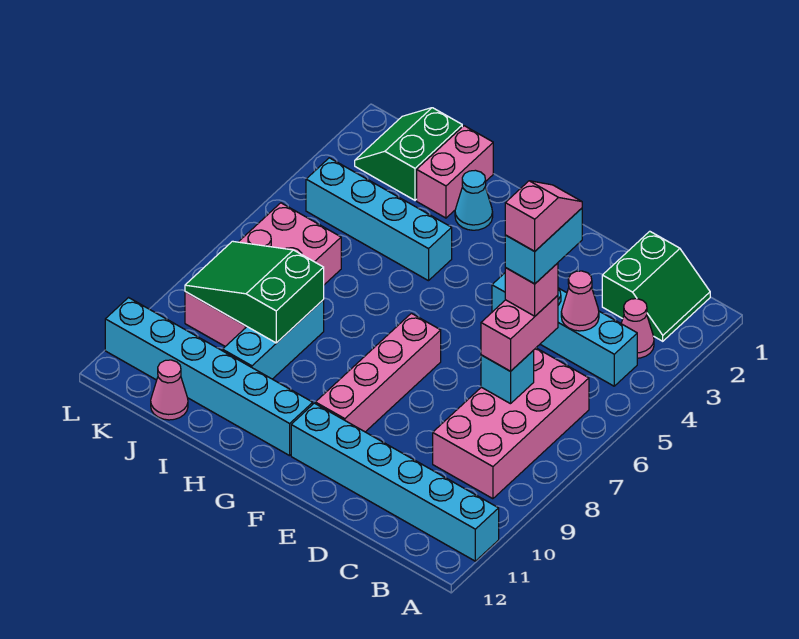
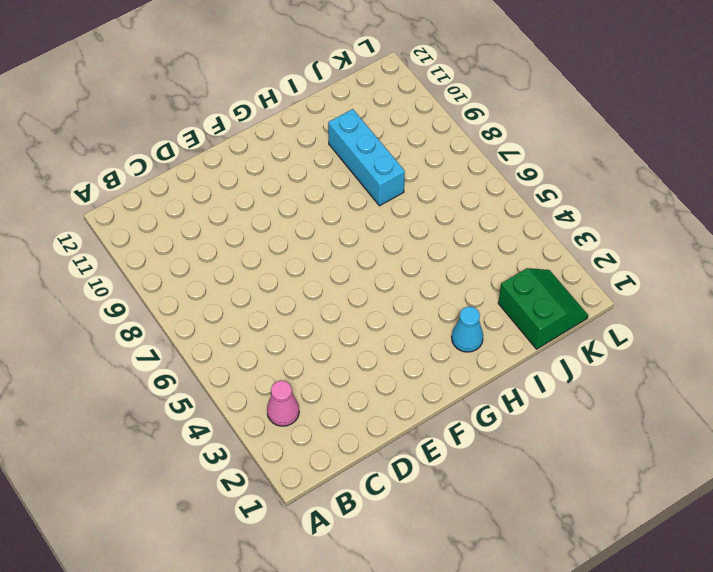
none -> cyan 1x6 brick [291,403,499,561]
none -> green 2x2 slope [602,231,710,341]
none -> cyan 1x4 brick [492,273,637,386]

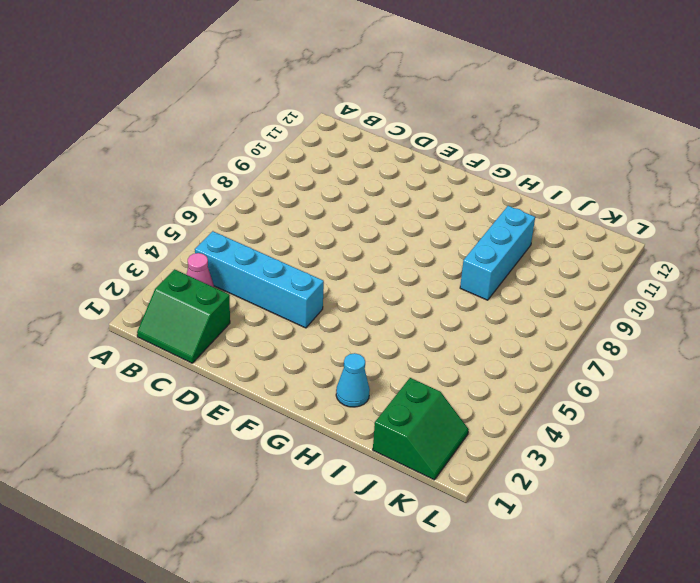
green 2x2 slope [137,269,230,363] -> green 2x2 slope turned to [602,231,710,341]
none -> cyan 1x6 brick [291,403,499,561]
none -> pink 2x4 brick [433,348,589,499]
none -> pink 1x4 brick [315,313,441,432]

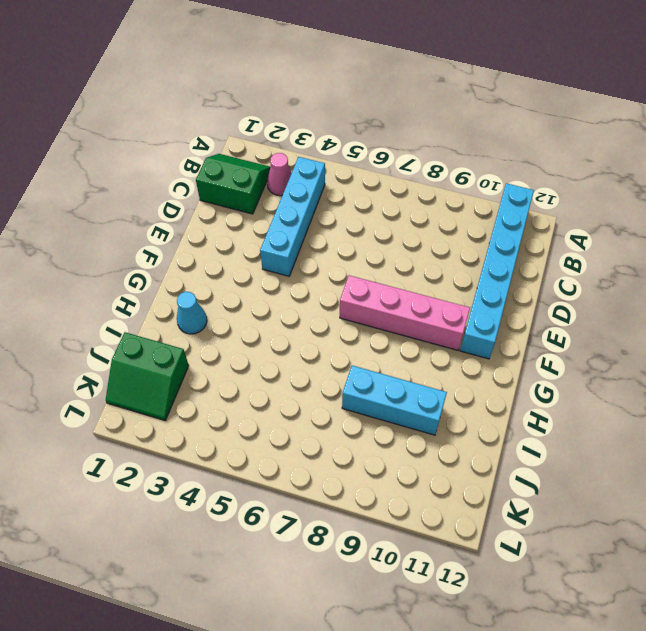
none -> pink 2x4 brick [433,348,589,499]
none -> cyan 1x6 brick [105,298,313,456]
none -> cyan 1x4 brick [306,158,452,281]

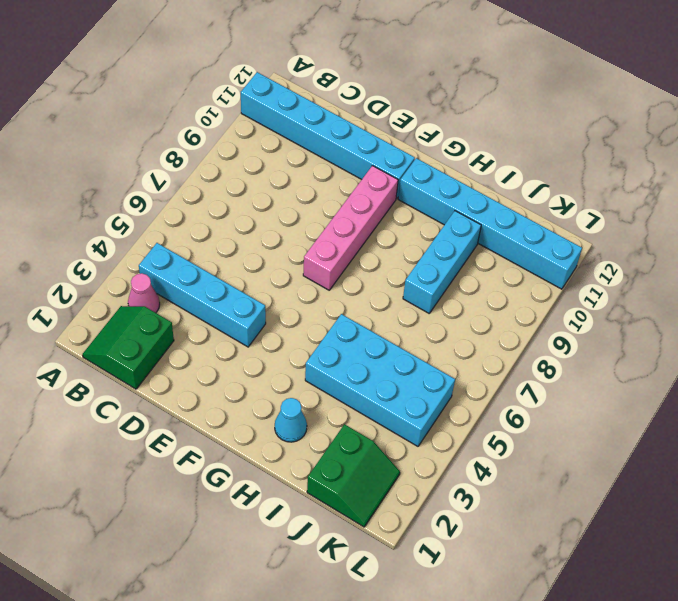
cyan 2x4 brick [305,314,455,446] -> cyan 1x4 brick [306,158,452,281]
none -> pink 2x4 brick [433,348,589,499]
none -> pink 1x2 brick [417,126,493,218]
none -> pink 2x4 brick [185,203,341,346]

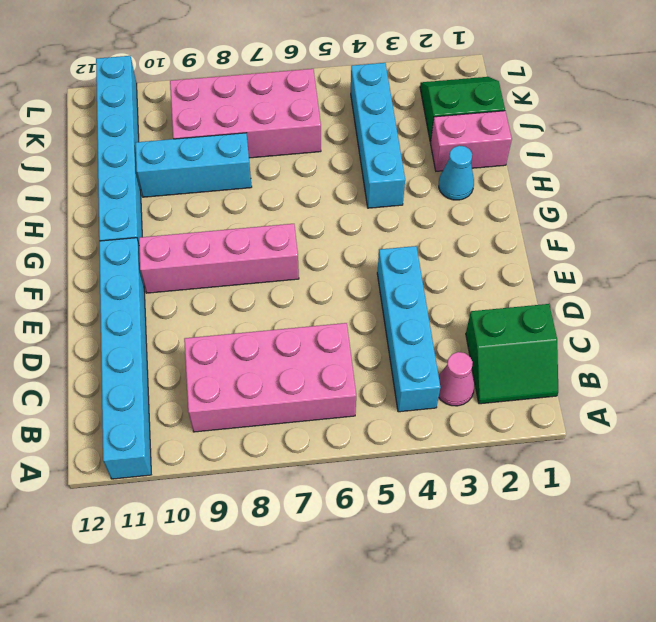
none -> pink 1x1 cone [151,360,188,420]
none -> pink 1x1 cone [561,271,599,331]
none -> cyan 1x1 brick [481,351,534,404]

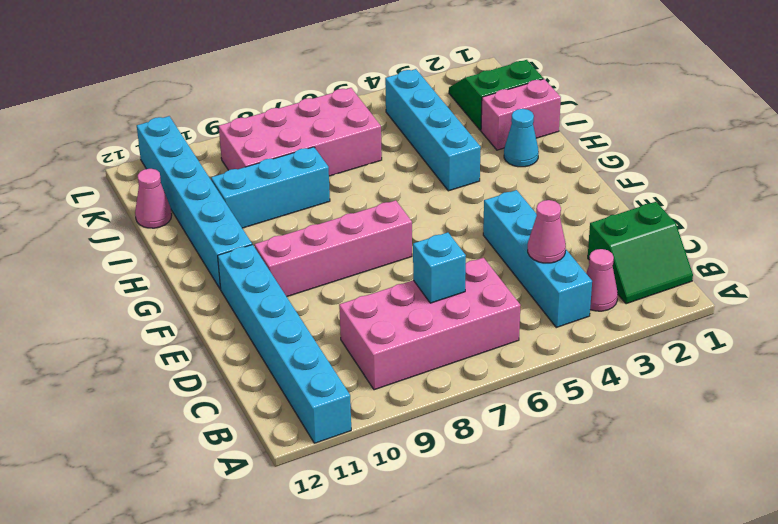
none -> green 2x3 slope [185,241,324,343]
none -> pink 1x2 brick [481,295,558,371]
none -> pink 1x1 brick [505,263,558,316]

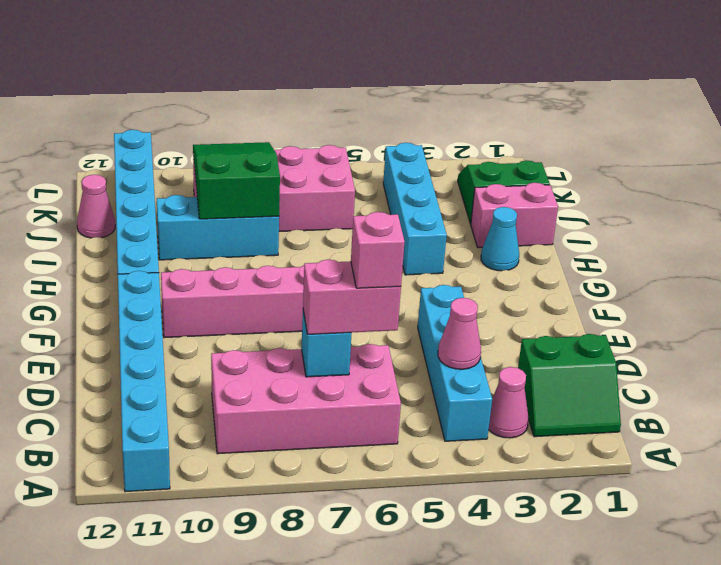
none -> cyan 1x2 brick [505,208,582,284]
none -> pink 1x2 slope [505,181,582,251]

